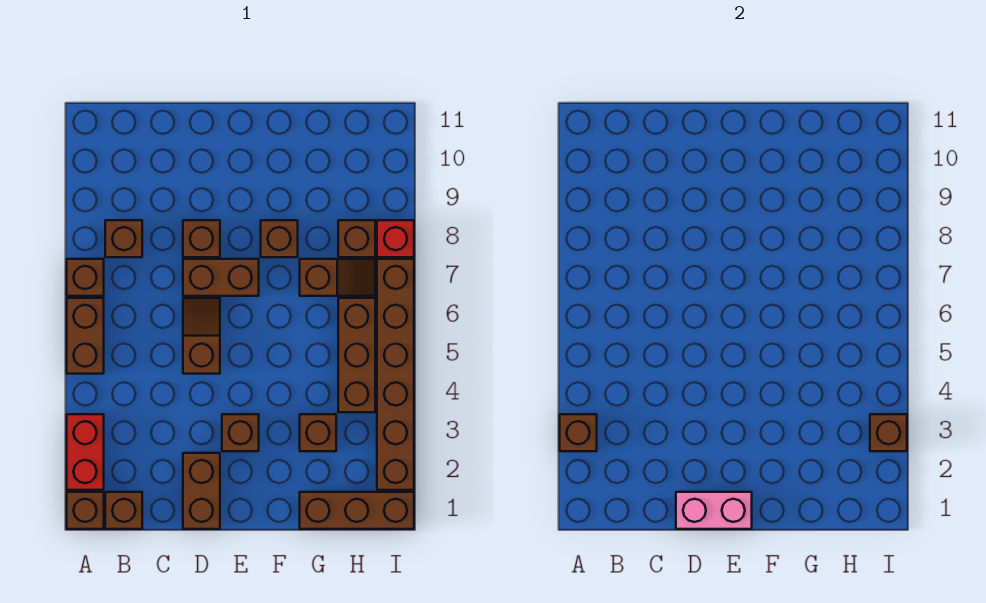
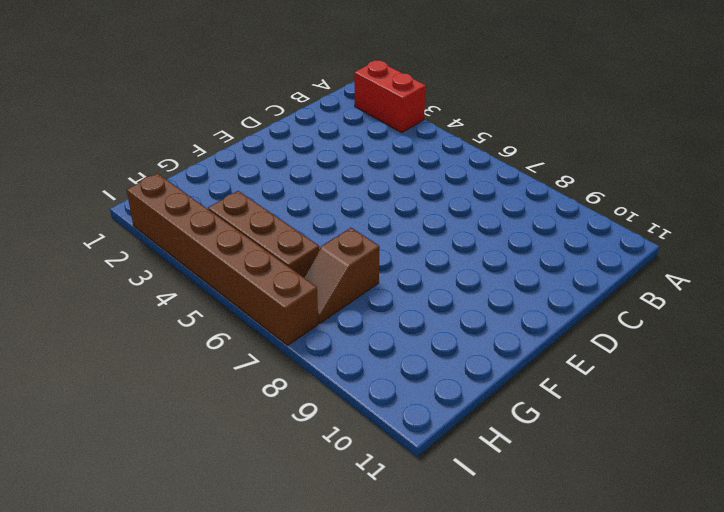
none -> brown 1x1 brick [67,492,104,529]
none -> brown 1x2 brick [67,298,104,374]
none -> brown 1x1 brick [67,259,104,296]

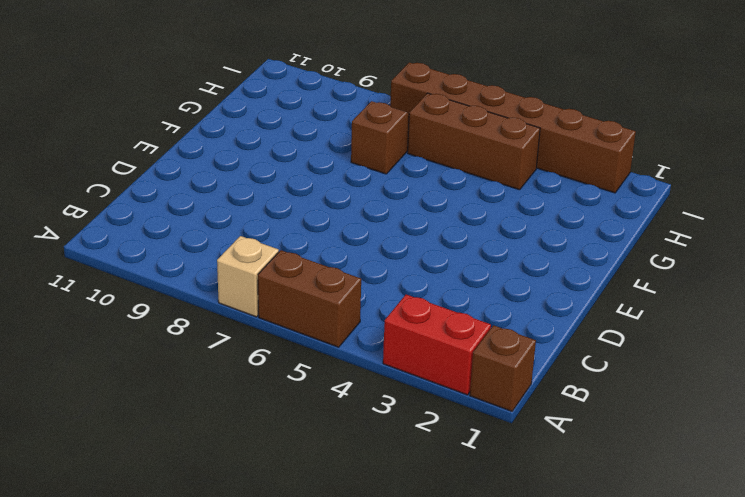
tan 1x1 brick [217,236,279,317] -> brown 1x1 brick [67,259,104,296]
none -> brown 1x1 brick [105,492,142,529]
none -> brown 1x1 brick [105,220,142,257]
none -> brown 1x2 brick [183,453,220,529]

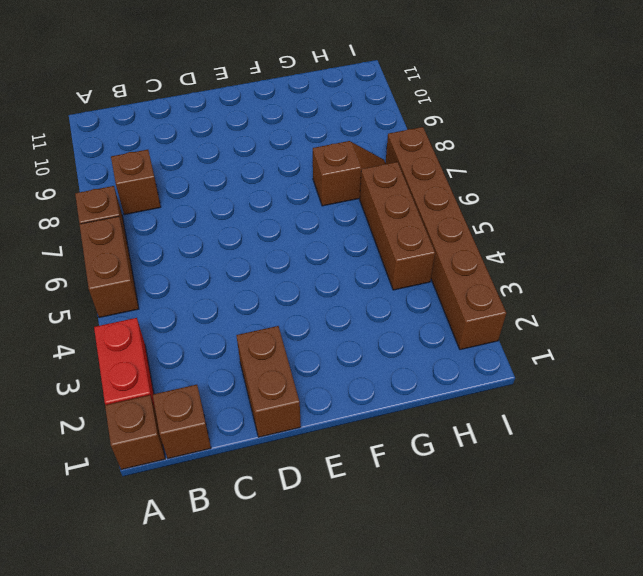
none -> brown 1x2 slope [183,298,220,374]
none -> brown 1x2 brick [183,259,259,296]
none -> brown 1x1 brick [183,220,220,257]

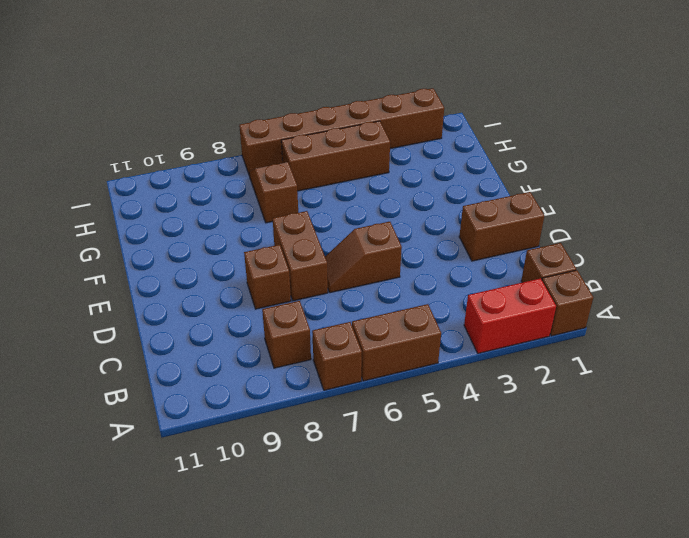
none -> brown 1x1 brick [222,414,259,451]
none -> brown 1x1 brick [261,220,298,257]
none -> brown 1x3 brick [300,492,414,529]

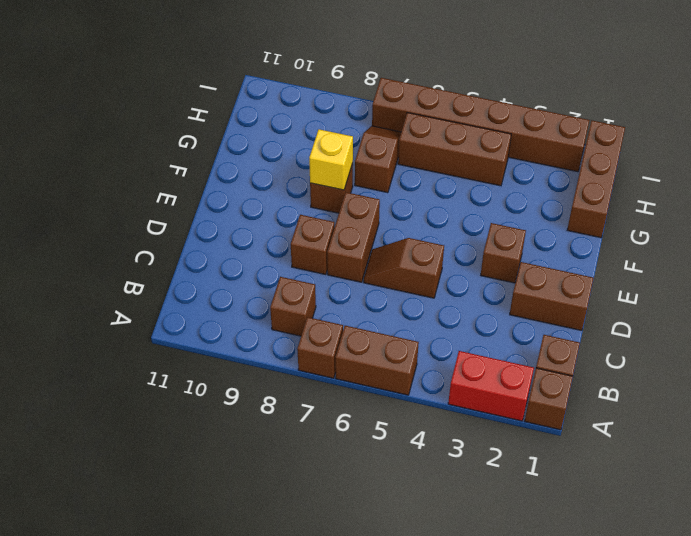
yellow 1x1 brick [309,129,353,190] -> none
none -> brown 1x1 brick [300,414,336,451]
none -> brown 1x1 brick [338,220,375,257]
none -> red 1x1 brick [377,220,414,257]

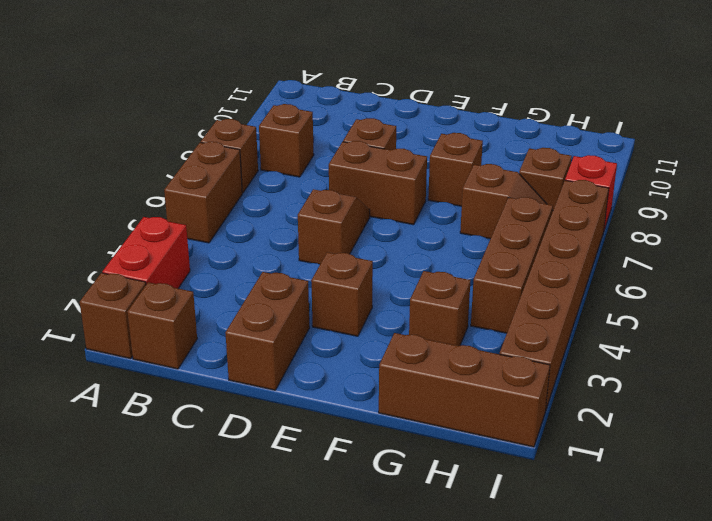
none -> brown 1x1 brick [560,414,597,451]
none -> pink 1x2 brick [676,492,752,529]
none -> brown 1x1 brick [870,414,907,451]

